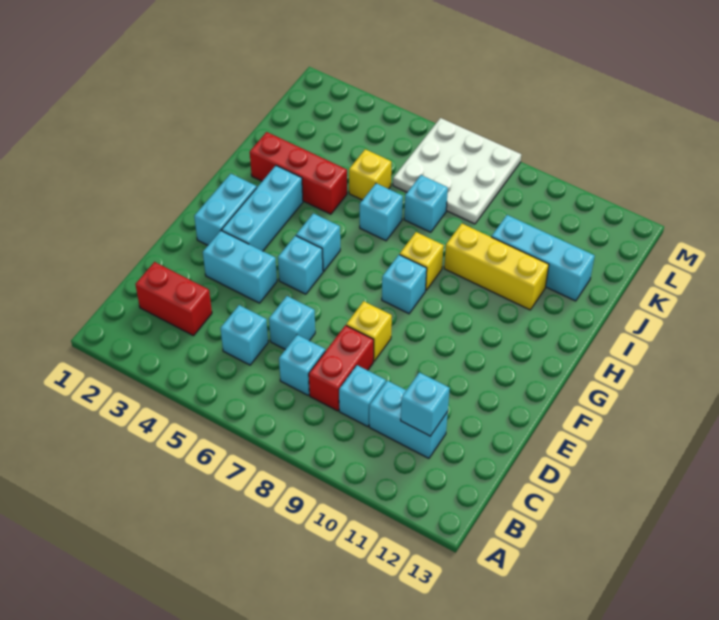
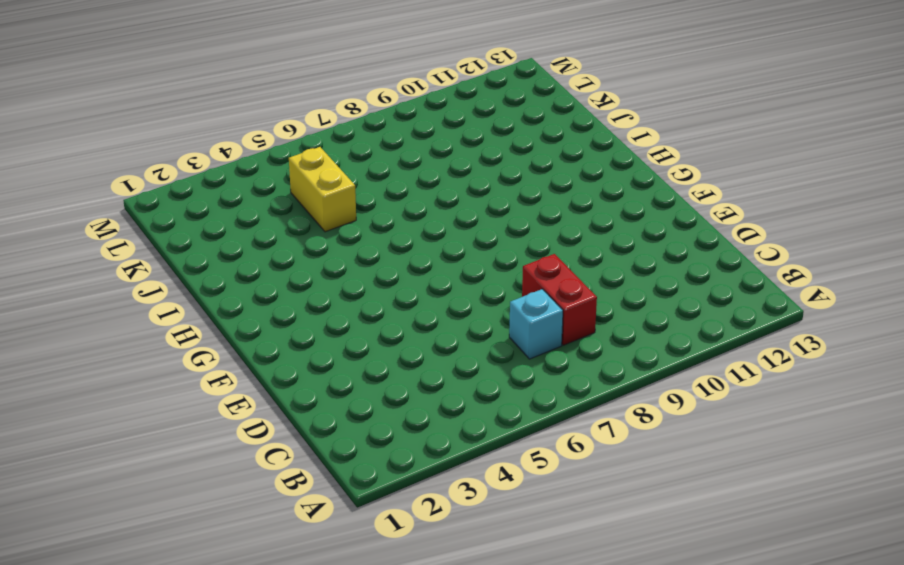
yellow 1x2 brick [289,147,356,232] -> yellow 1x1 brick [349,149,391,200]
none -> red 1x2 brick [135,262,212,336]
none -> cyan 1x1 brick [220,305,268,365]
none -> cyan 1x1 brick [339,365,386,427]

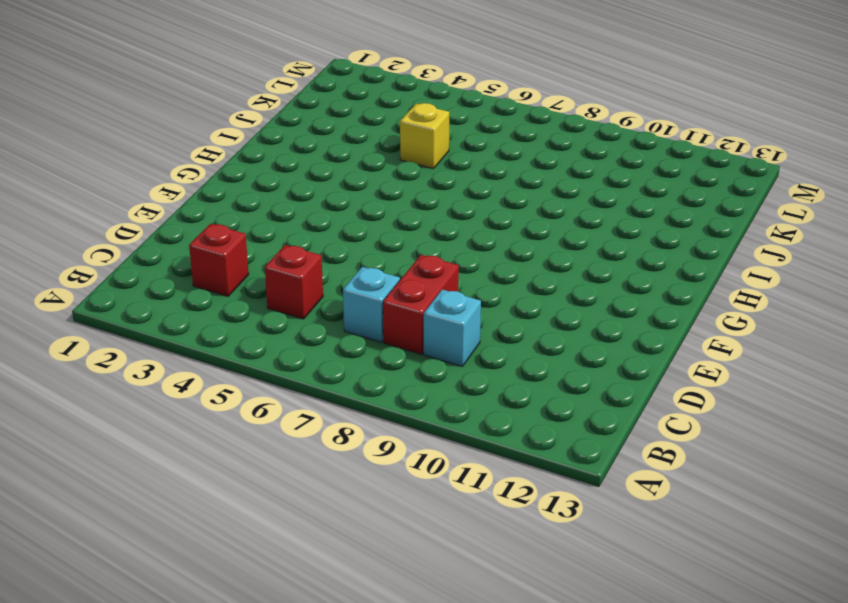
red 1x1 brick [189,224,249,296] -> red 1x2 brick [135,262,212,336]
red 1x1 brick [265,245,323,319] -> cyan 1x1 brick [220,305,268,365]
none -> cyan 1x2 brick [369,381,448,458]
none -> cyan 1x1 brick [269,296,315,349]
none -> cyan 1x2 brick [203,231,277,303]

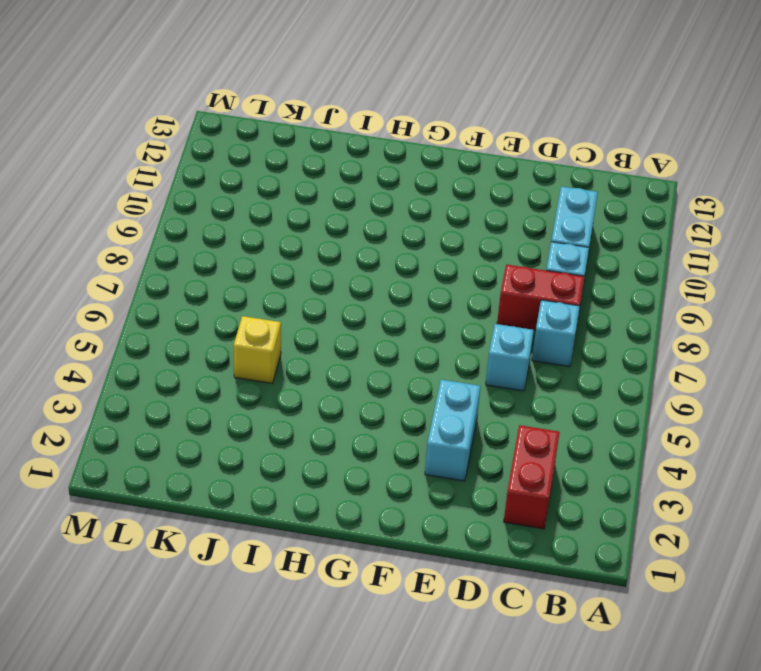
none -> cyan 1x1 brick [220,305,268,365]
none -> yellow 1x1 brick [346,301,392,361]
none -> cyan 1x2 brick [194,174,257,245]

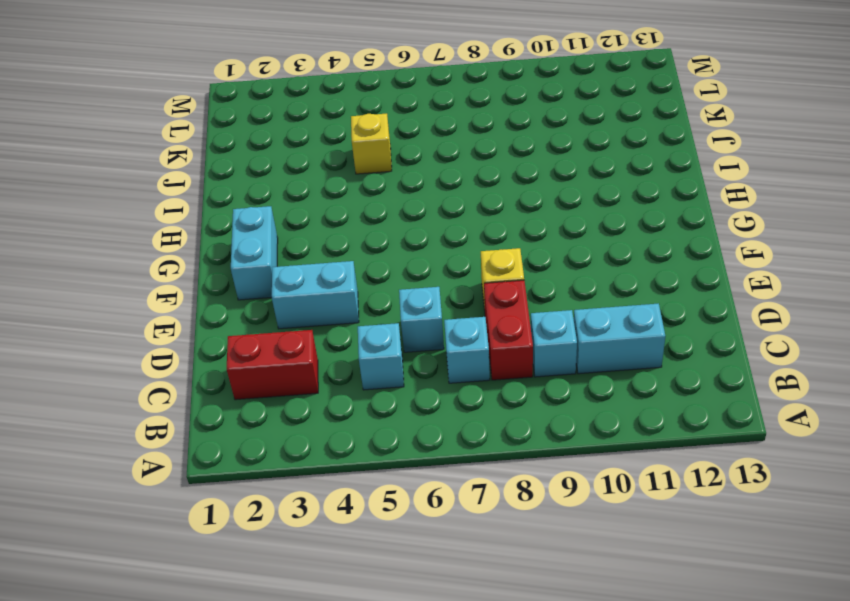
none -> cyan 1x3 brick [222,166,303,251]
none -> cyan 1x1 brick [278,236,323,294]
none -> cyan 1x1 brick [296,213,340,271]

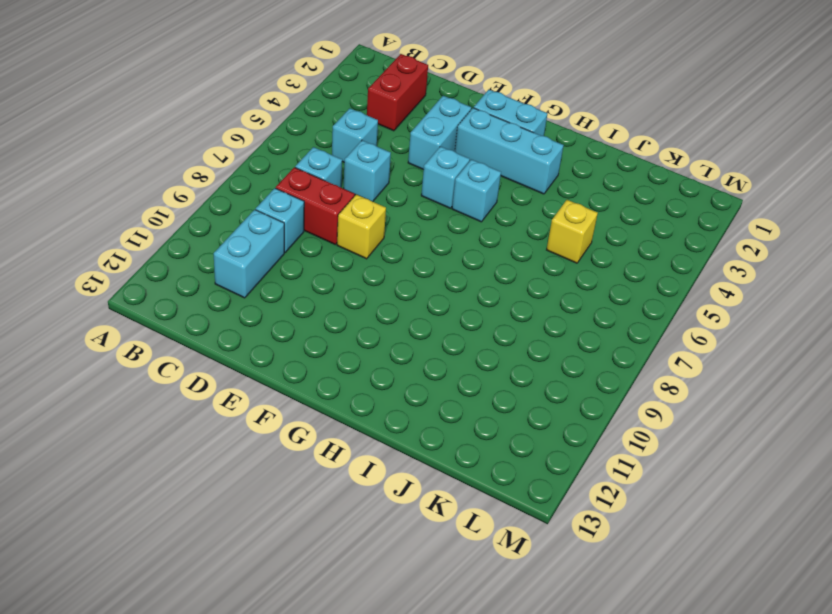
none -> cyan 1x1 brick [382,255,427,314]
none -> yellow 1x1 brick [400,232,444,290]
none -> red 1x3 brick [250,132,347,214]

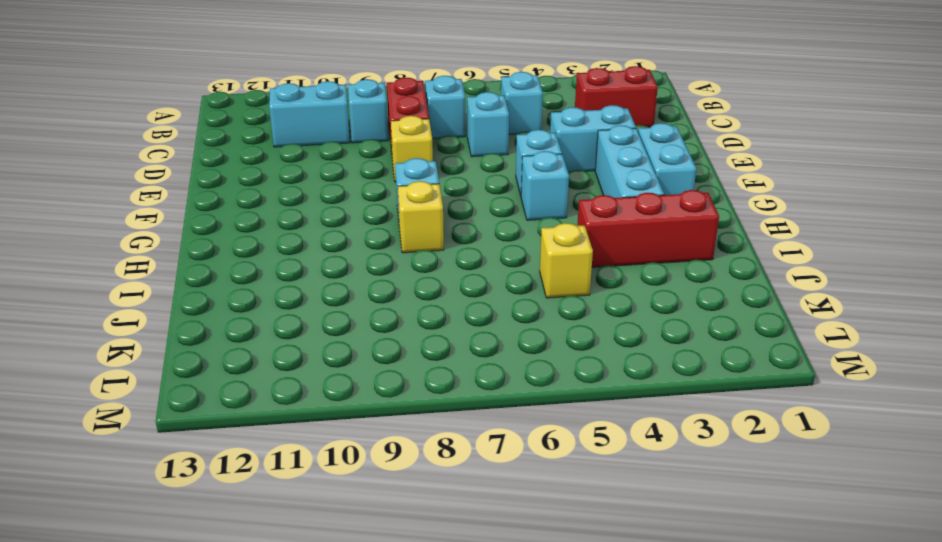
none -> cyan 1x1 brick [360,183,403,241]
none -> yellow 1x3 brick [444,224,549,310]
none -> cyan 1x1 brick [404,175,448,232]

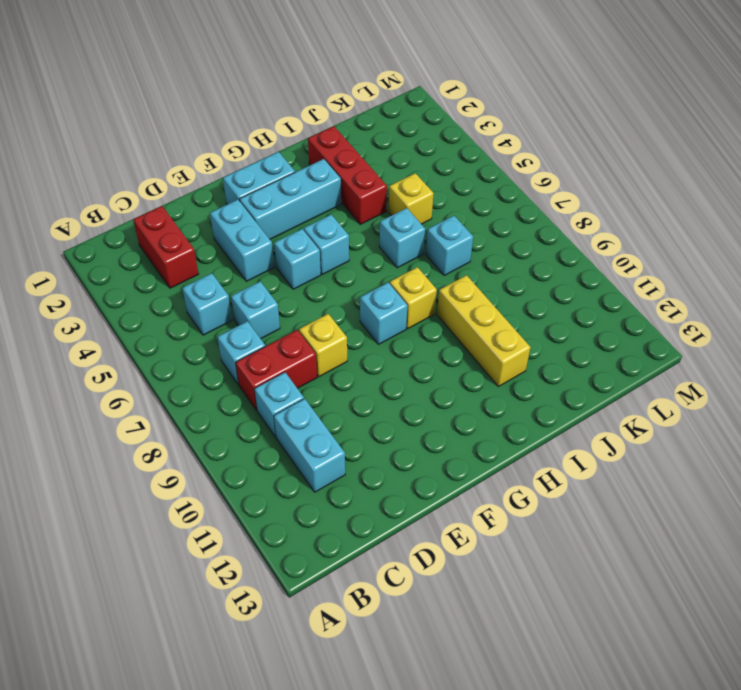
none -> cyan 1x3 brick [492,215,595,301]
none -> white 3x3 plate [393,118,521,224]
none -> cyan 1x1 brick [401,372,450,436]

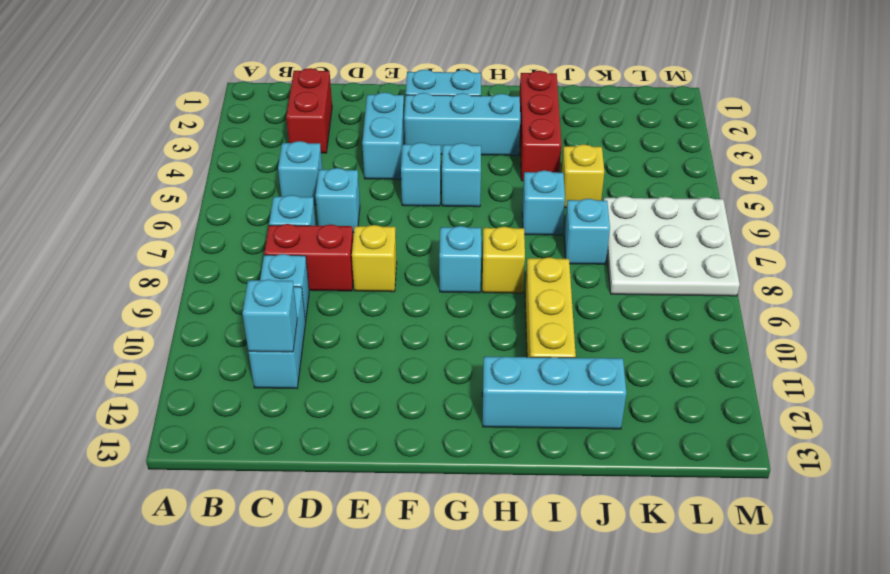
cyan 1x3 brick [482,357,626,429] -> cyan 1x3 brick turned to [492,215,595,301]

